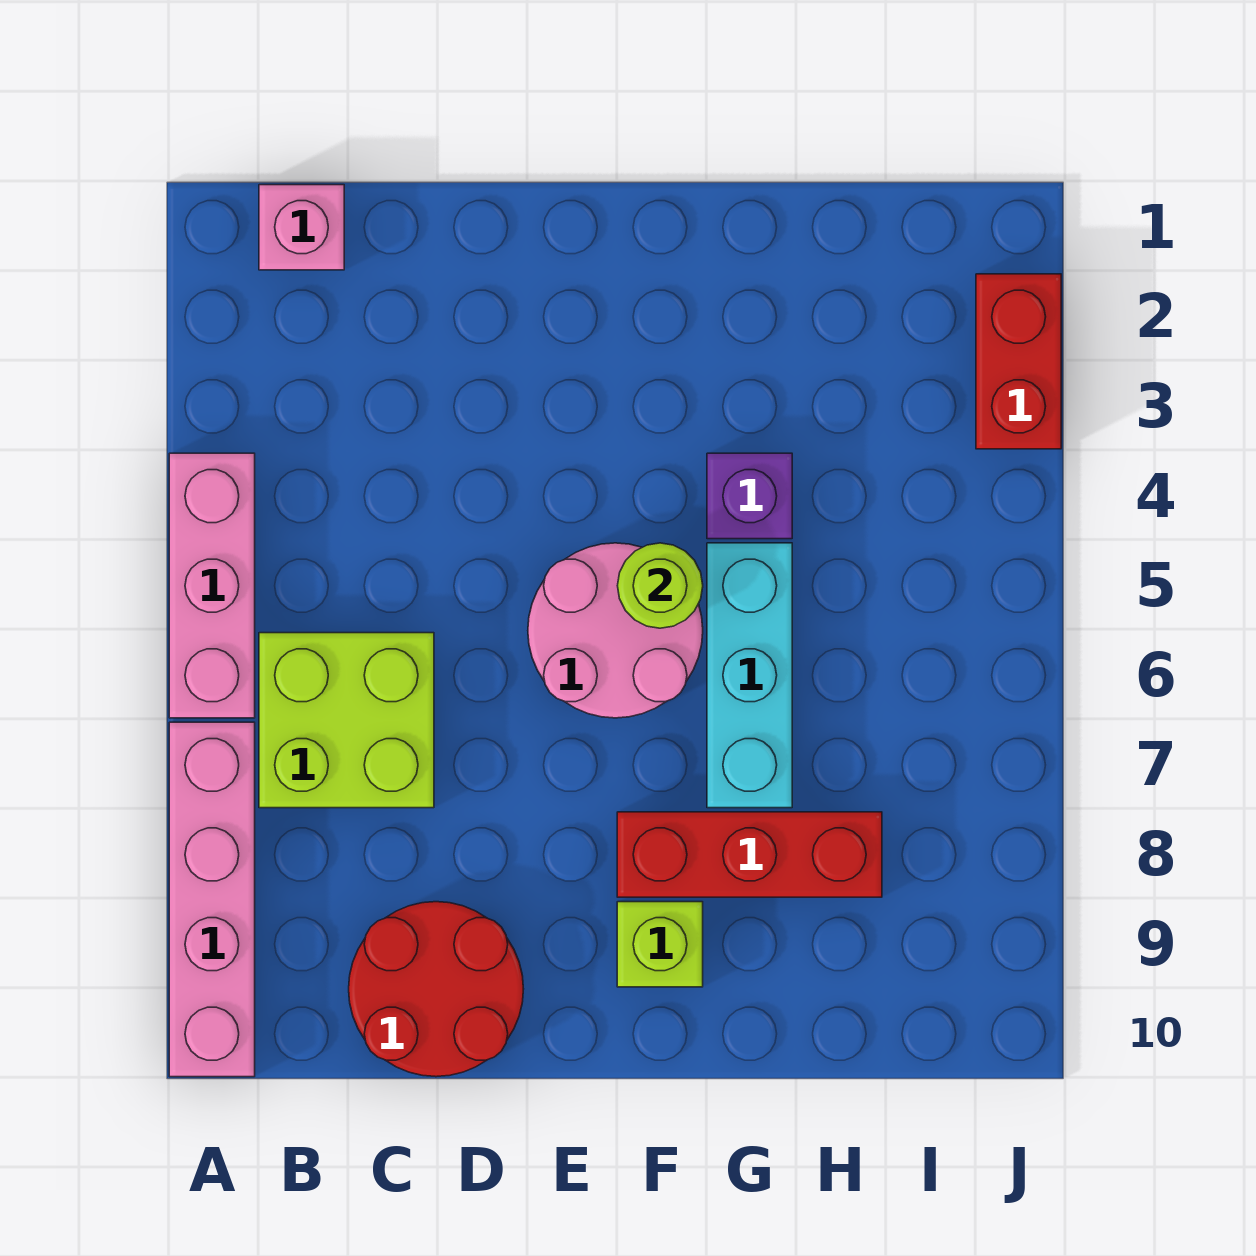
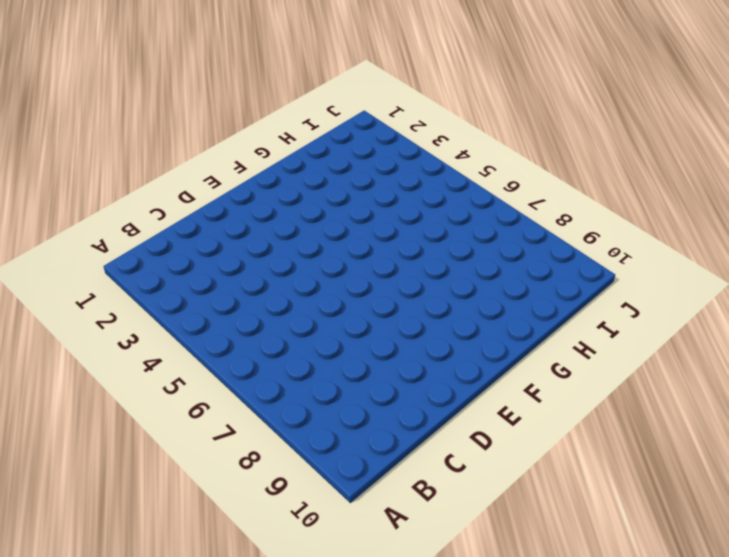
none -> pink 1x3 brick [169,453,255,718]
none -> pink 1x4 brick [169,722,255,1077]
none -> pink 1x1 brick [259,185,344,270]

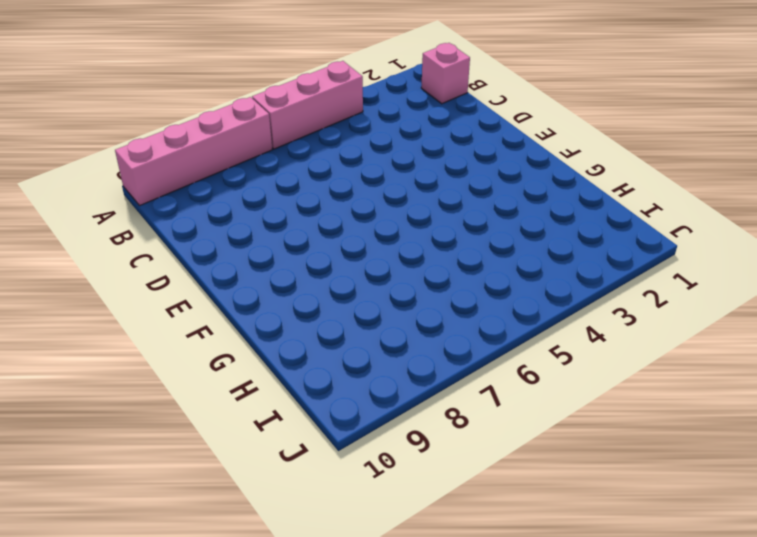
none -> lime 2x2 brick [259,633,434,808]
none -> red 2x2 round brick [349,902,523,1077]
none -> pink 2x2 round brick [528,543,703,718]

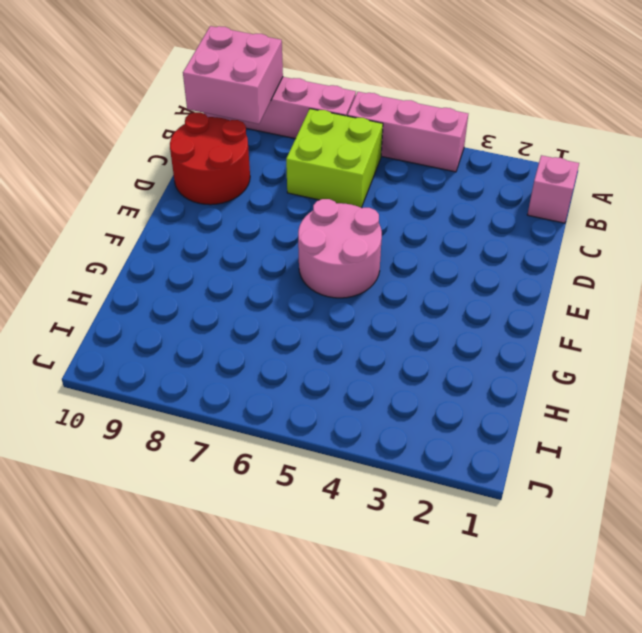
pink 2x2 brick [183,26,283,124] -> none
none -> red 1x3 brick [617,812,882,897]
none -> lime 1x1 brick [617,902,703,987]
none -> purple 1x1 brick [707,453,792,539]

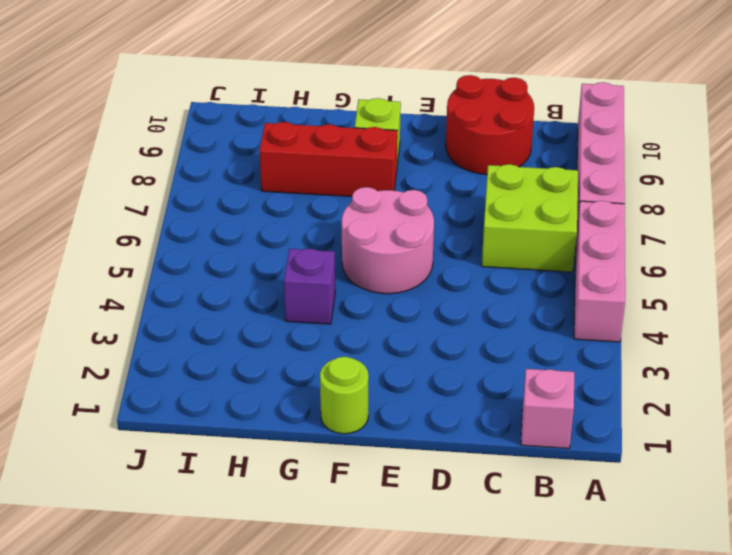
lime 1x1 round brick [320,357,369,434] -> lime 1x1 round brick moved to [617,543,703,628]
none -> cyan 1x3 brick [707,543,792,808]
none -> red 1x2 brick [976,274,1061,449]

